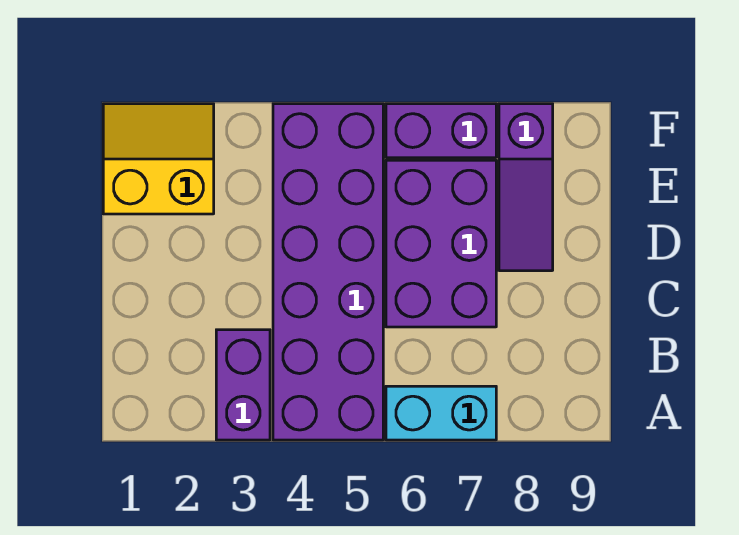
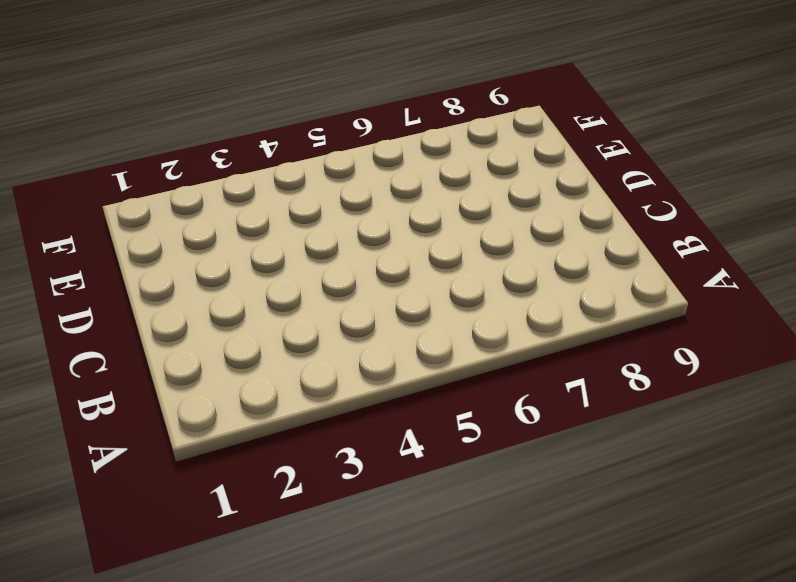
none -> purple 1x2 brick [216,330,270,440]
none -> purple 2x6 brick [273,104,383,440]

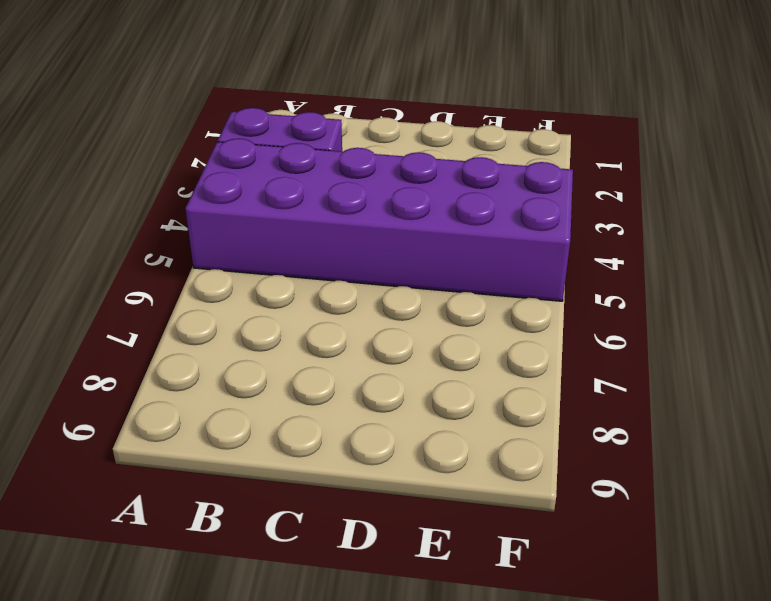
none -> cyan 1x2 brick [386,386,496,440]
none -> purple 2x3 brick [386,160,496,327]

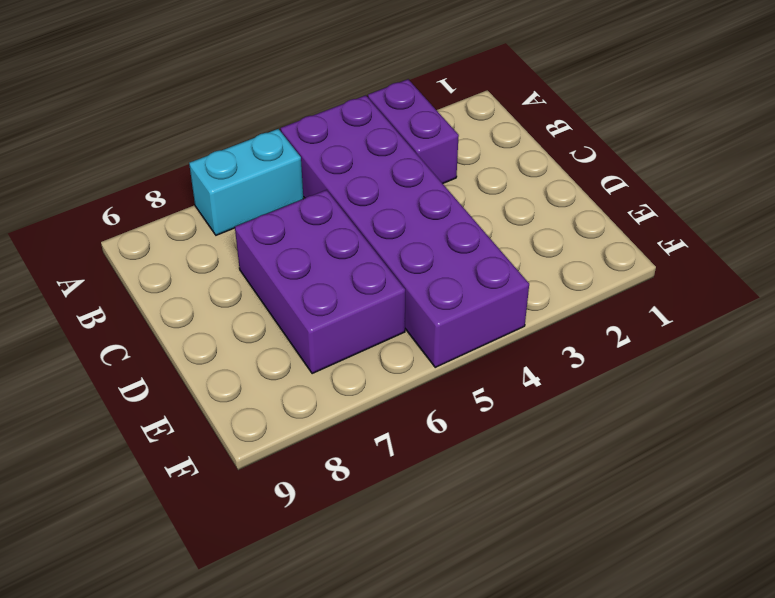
none -> purple 1x3 slope [499,104,553,271]
none -> yellow 2x2 slope [103,104,214,214]

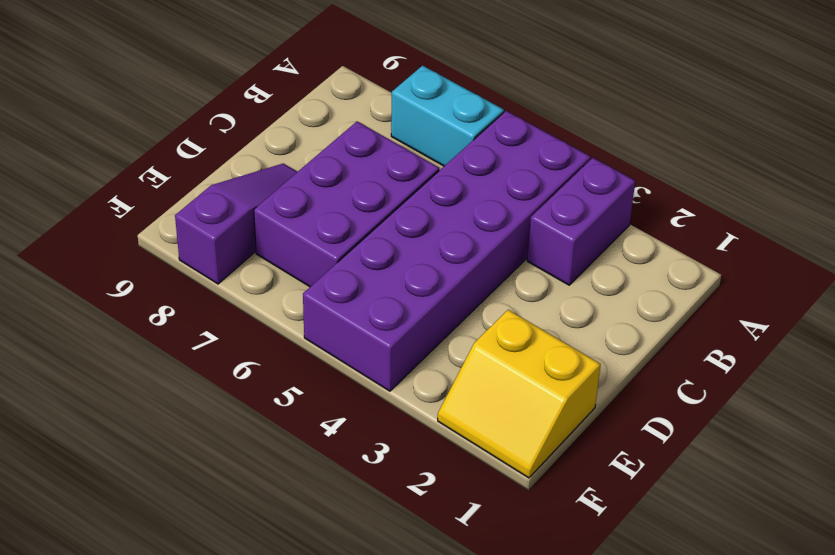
none -> purple 1x2 brick [386,104,496,158]

